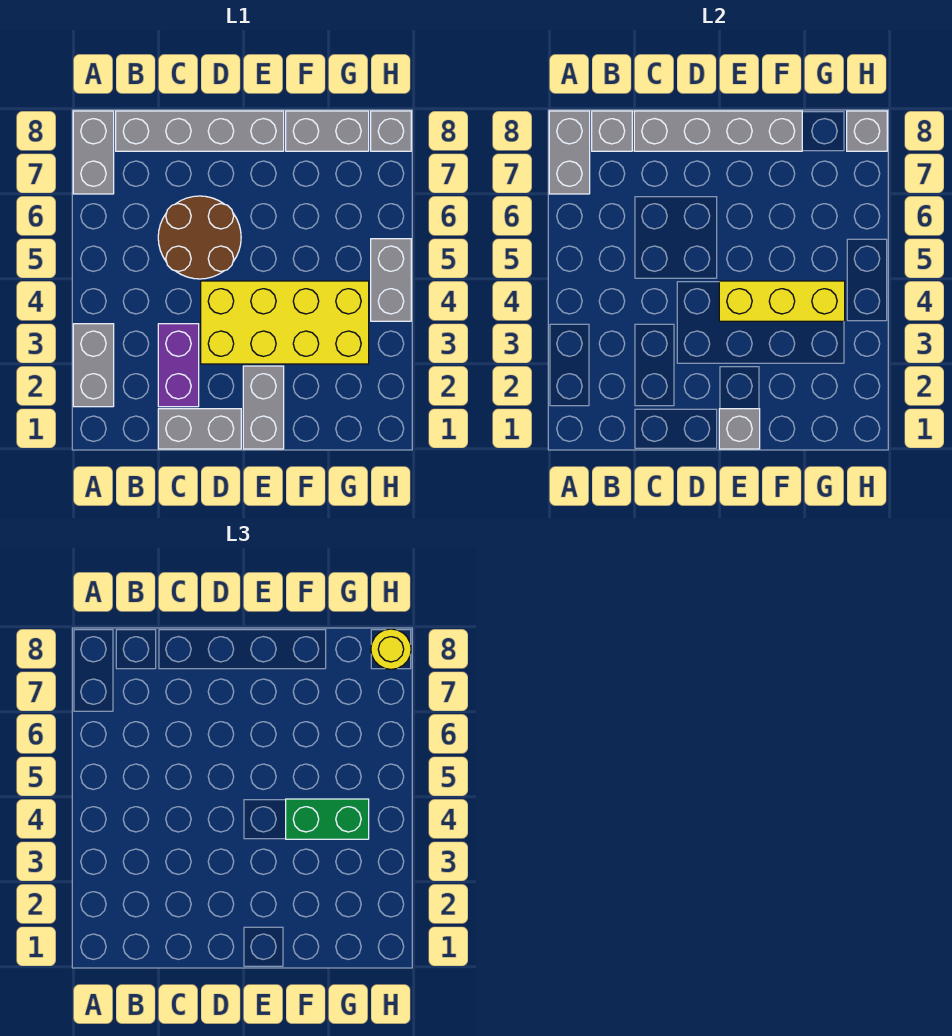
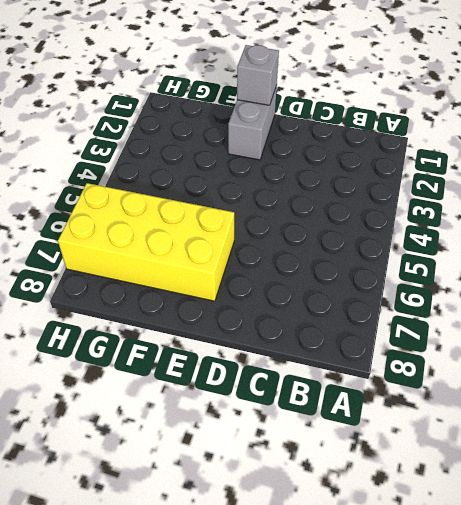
yellow 2x4 brick [58,183,234,301] -> yellow 2x4 brick moved to [201,281,369,364]
none -> grey 1x2 brick [73,324,114,407]
none -> grey 1x2 brick [73,111,114,194]
none -> grey 1x4 brick [116,111,284,151]

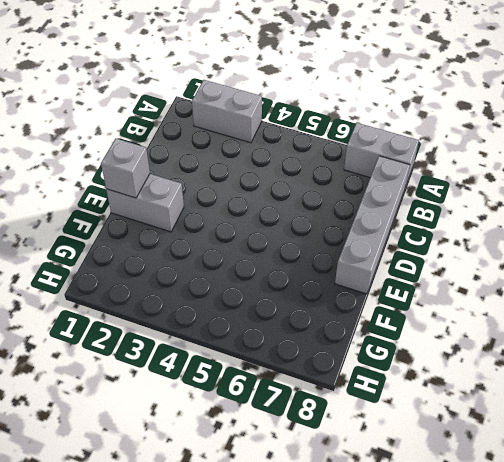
none -> grey 1x2 brick [158,409,241,449]
none -> purple 1x2 brick [158,324,199,407]
none -> brown 2x2 round brick [158,196,241,279]

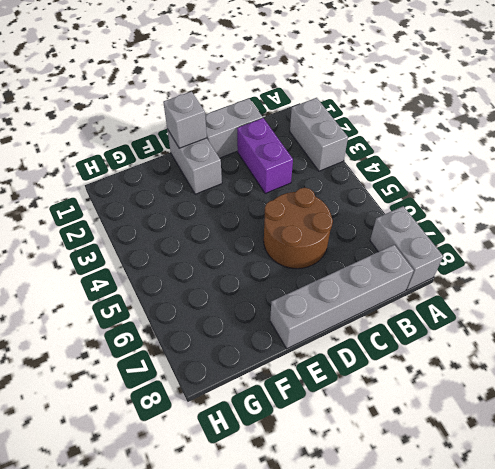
none -> yellow 2x4 brick [201,281,369,364]
none -> grey 1x2 brick [286,111,369,151]
none -> grey 1x2 brick [371,239,411,321]

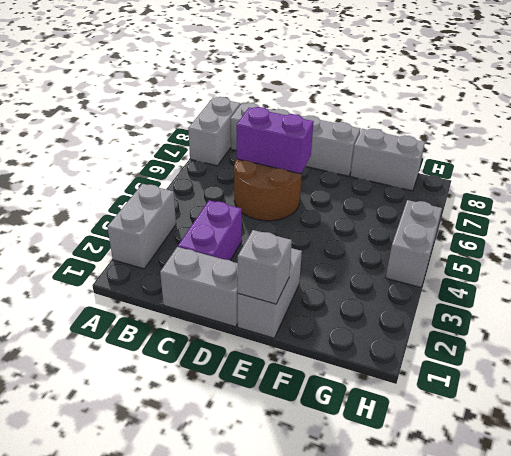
purple 1x2 brick [237,107,314,174] -> none
none -> yellow 2x4 brick [201,281,369,364]
none -> grey 1x1 brick [371,111,411,151]
none -> grey 1x2 brick [549,111,590,194]

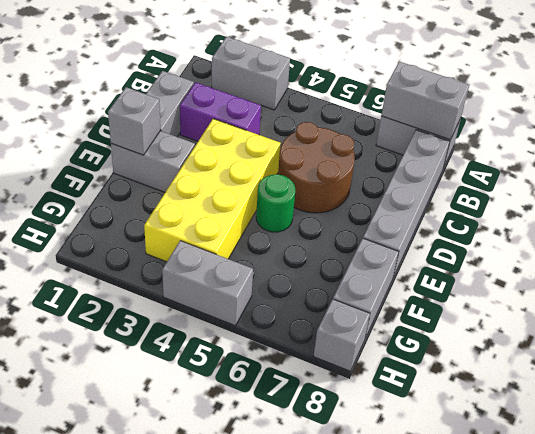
green 1x1 round brick [256,174,295,232] -> none
none -> grey 1x1 brick [592,111,632,151]
none -> grey 1x4 brick [634,111,802,151]
none -> yellow 1x3 brick [719,281,845,321]

